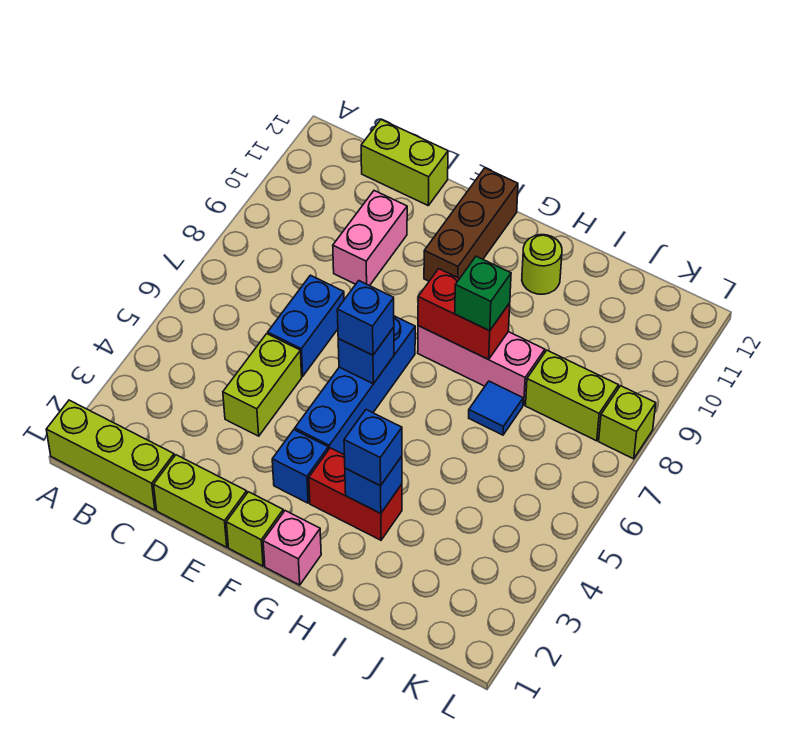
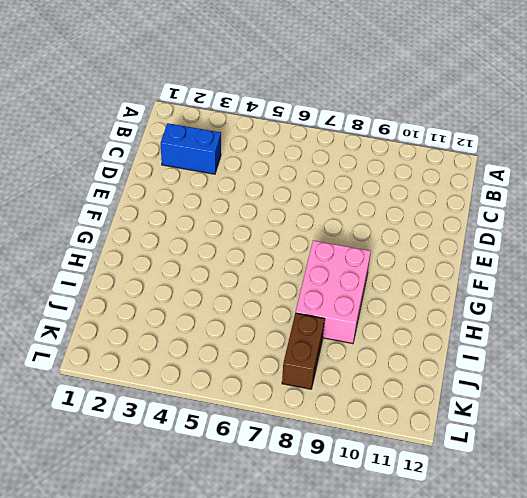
blue 1x2 brick [161,123,221,174] -> blue 1x2 brick moved to [268,275,344,376]
pink 2x3 brick [296,241,371,344] -> pink 1x3 brick [418,326,545,405]
brown 1x2 brick [282,313,325,389] -> lime 1x2 brick [526,350,619,441]
none -> lime 1x3 brick [46,400,174,510]
none -> lime 1x2 brick [361,120,448,205]
none -> lime 1x2 brick [154,455,247,547]

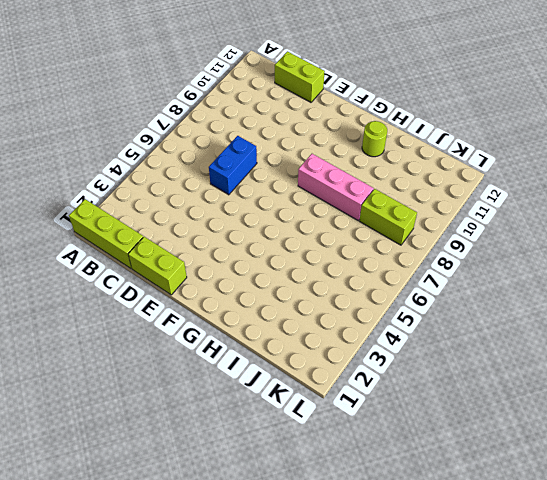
none -> lime 1x2 brick [223,334,302,436]
none -> pink 1x2 brick [333,191,407,286]
none -> lime 1x1 brick [226,492,283,566]

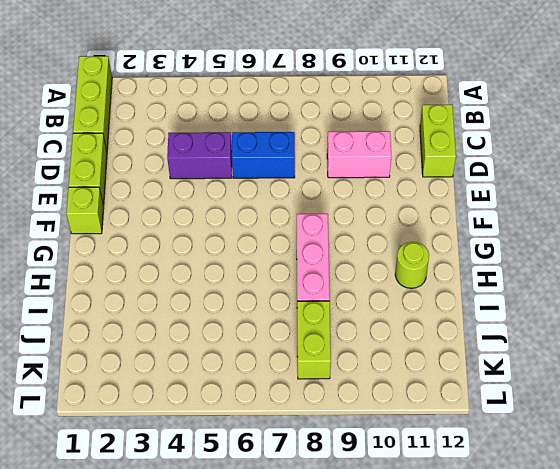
purple 1x2 brick [167,132,232,179] -> lime 1x2 brick [223,334,302,436]
none -> blue 1x1 brick [272,430,328,503]
none -> blue 1x4 brick [295,316,415,454]
none -> brown 1x3 brick [424,168,518,281]

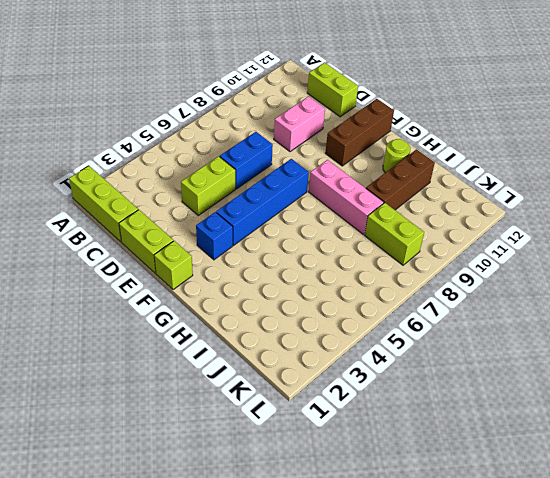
brown 1x3 brick [366,149,435,210] -> none
none -> pink 1x1 brick [263,511,321,585]
none -> red 1x2 brick [309,448,402,540]
none -> blue 1x1 tile [469,381,523,435]

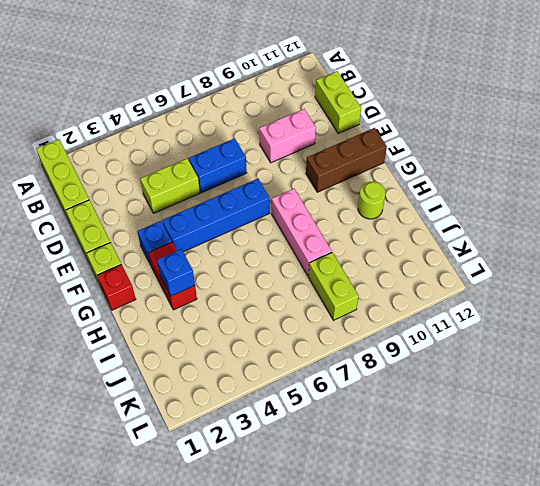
red 1x1 brick [97,265,136,310] -> pink 1x1 brick [263,511,321,585]
none -> blue 1x1 tile [469,381,523,435]
none -> lime 1x1 brick [599,386,656,459]
none -> blue 1x1 brick [338,327,394,384]

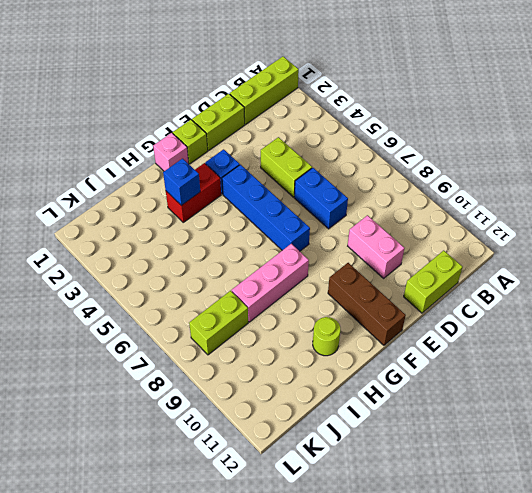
none -> blue 1x1 tile [469,381,523,435]
none -> lime 1x1 brick [599,386,656,459]
none -> blue 1x1 brick [338,327,394,384]

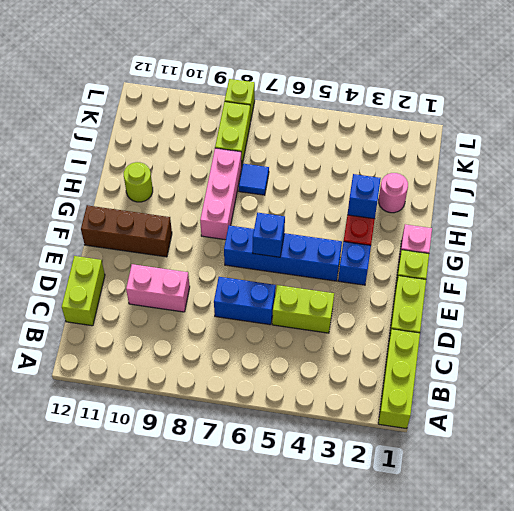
pink 1x1 round brick [378,173,408,213] -> none
none -> red 1x2 brick [418,269,510,360]
none -> blue 1x1 brick [337,281,394,355]
none -> blue 1x1 brick [344,410,402,486]

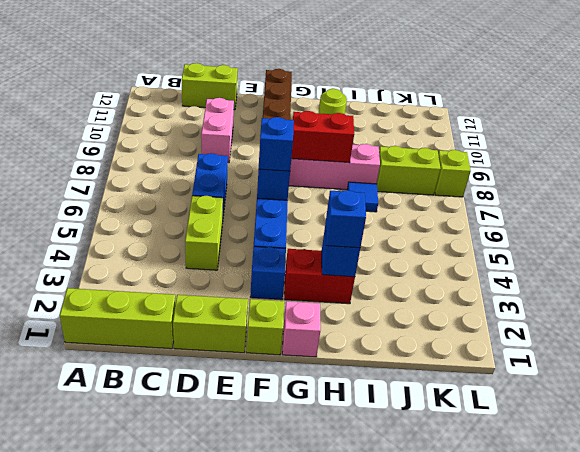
none -> green 1x1 brick [455,256,511,331]

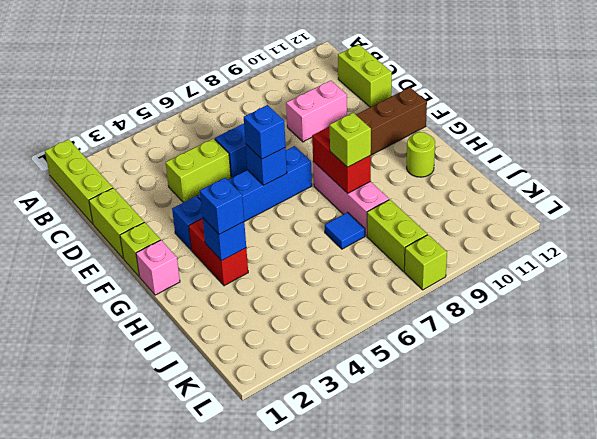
lime 1x1 brick [329,113,371,167] -> green 1x1 brick [455,256,511,331]

